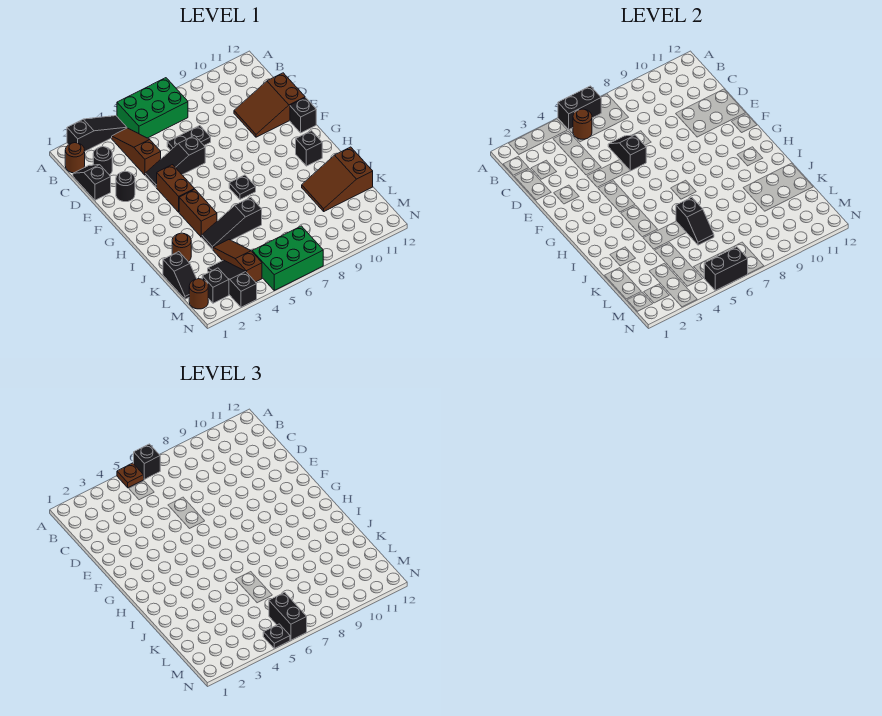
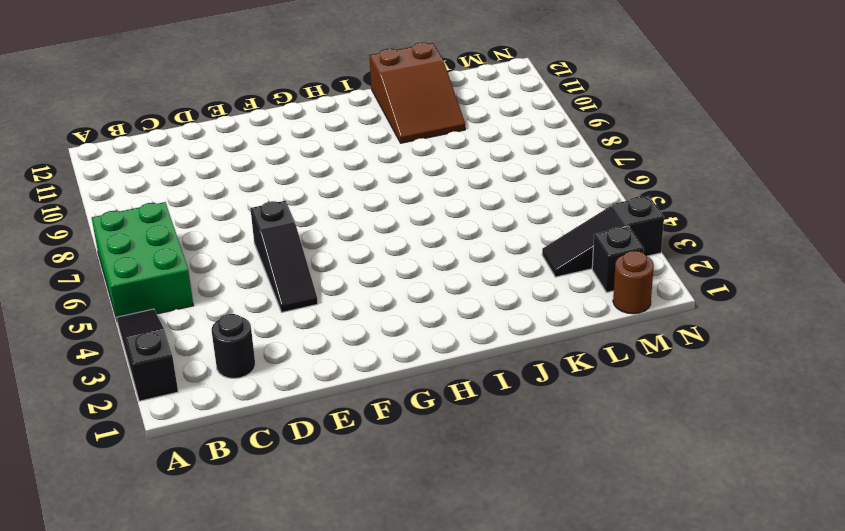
none -> brown 1x1 round brick [65,143,85,173]
none -> brown 1x3 slope [112,128,161,175]
none -> black 1x2 slope [73,165,111,200]
none -> black 1x2 plate [167,126,211,150]

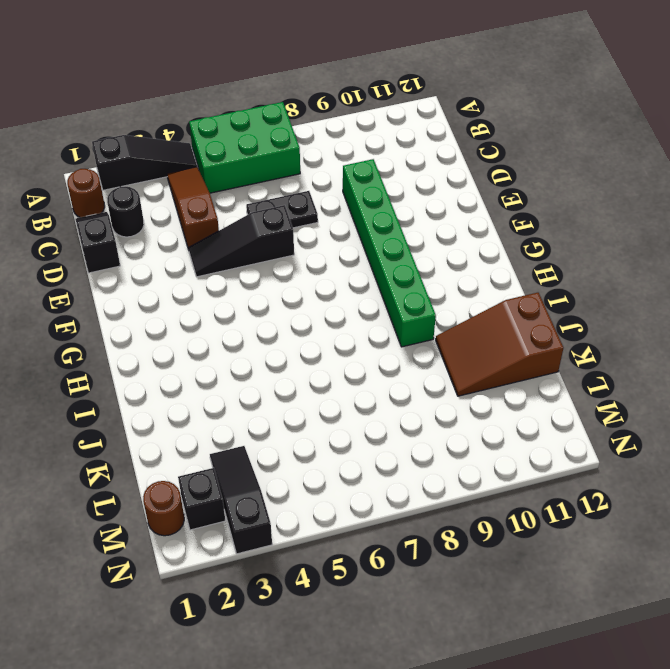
green 1x6 brick [343,159,436,347] -> none
none -> brown 2x3 slope [234,73,305,137]
none -> black 1x1 round brick [116,171,135,202]
none -> brown 1x2 brick [157,165,194,212]
none -> black 1x1 brick [290,98,316,133]

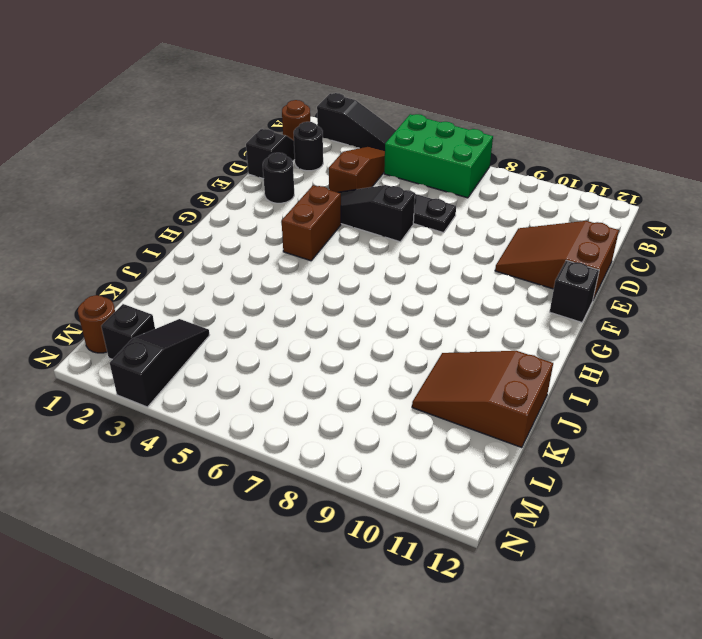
none -> brown 1x2 brick [179,189,217,237]
none -> black 1x1 plate [229,175,256,199]
none -> black 1x1 brick [296,131,322,166]
none -> brown 1x1 round brick [172,233,191,261]

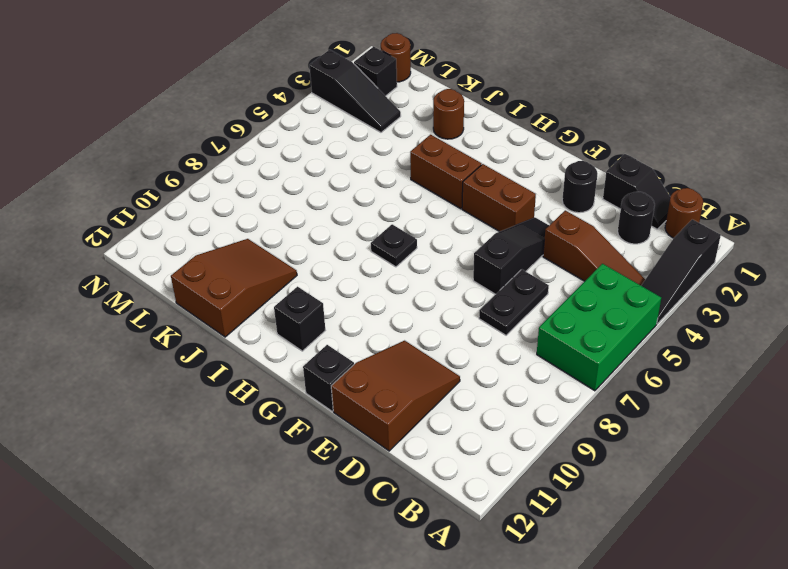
none -> black 1x3 slope [202,197,262,249]
none -> black 1x2 slope [163,252,197,299]
none -> brown 1x3 slope [213,240,262,282]
none -> green 2x3 brick [252,226,323,290]

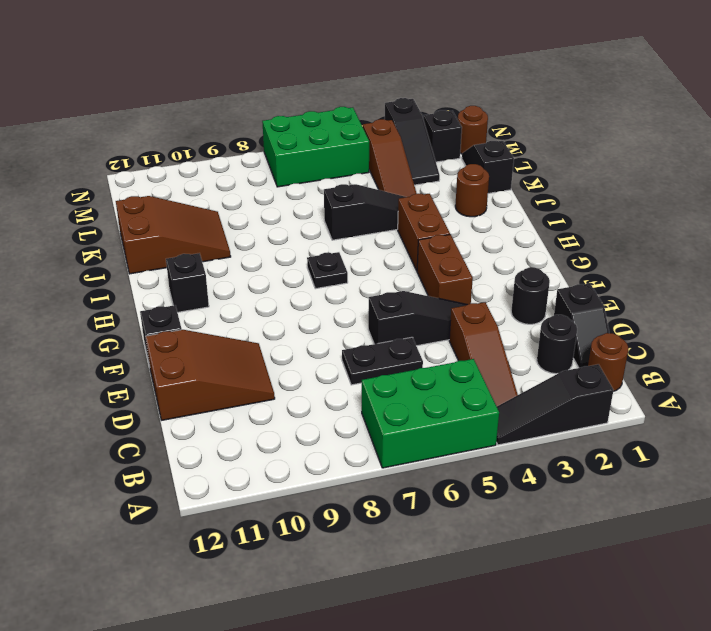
none -> black 1x2 brick [558,86,601,130]
none -> brown 1x1 round brick [573,109,592,140]
none -> black 1x2 slope [608,135,646,171]
none -> black 1x2 slope [676,197,714,245]

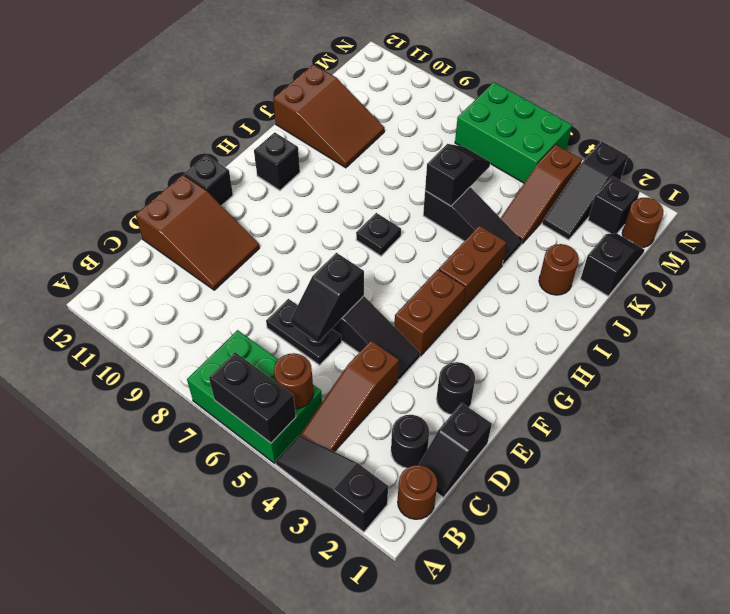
none -> black 1x2 brick [704,247,748,290]
none -> brown 1x1 plate [117,463,144,488]
none -> black 1x1 brick [134,444,160,479]
none -> black 1x2 brick [269,592,307,640]

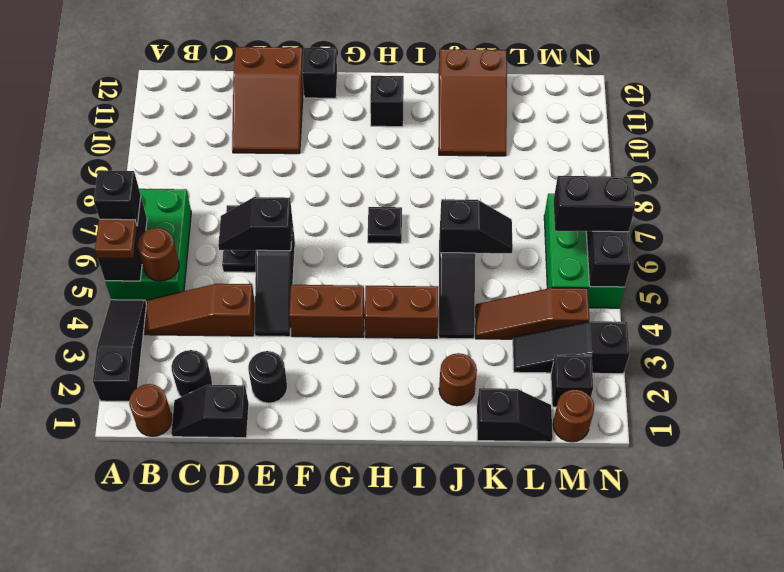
none -> black 1x1 plate [263,624,290,648]

